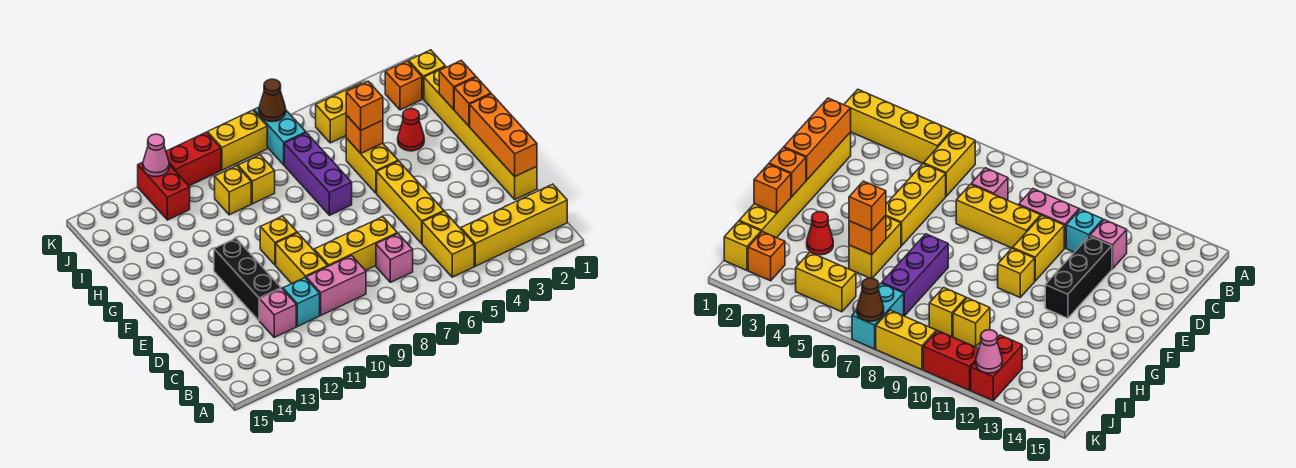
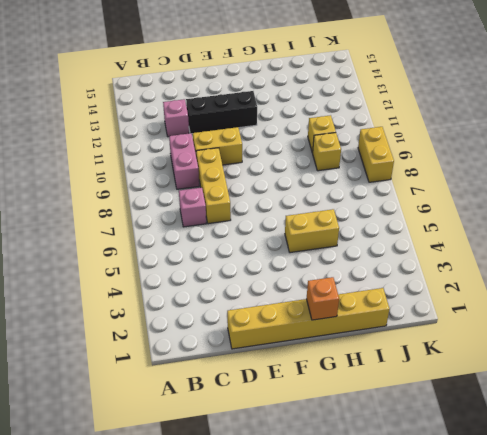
none -> yellow 1x4 brick [461,184,567,266]
none -> yellow 1x2 brick [422,212,474,277]
none -> cyan 1x1 brick [283,278,320,327]
none -> yellow 1x3 brick [377,161,444,243]

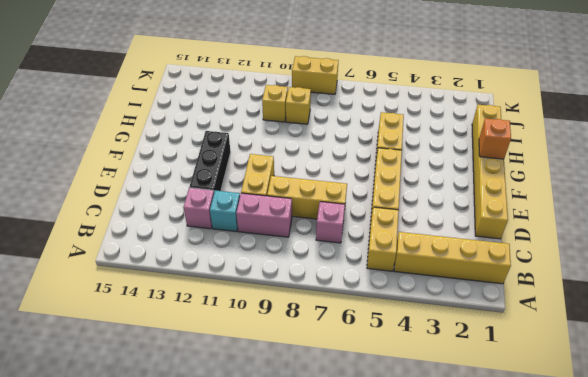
none -> yellow 1x1 brick [260,216,297,265]
none -> purple 1x3 brick [284,133,352,215]
none -> red 1x1 cone [398,109,424,151]
none -> yellow 1x1 brick [409,50,445,99]

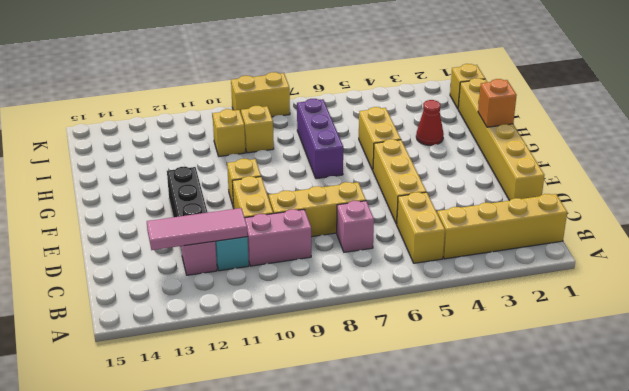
pink 1x3 tile [147,208,248,250] -> none
none -> orange 1x1 brick [385,61,422,110]
none -> yellow 1x2 brick [316,83,362,143]
none -> cyan 1x2 brick [254,107,306,165]
none -> red 1x2 brick [138,162,190,220]

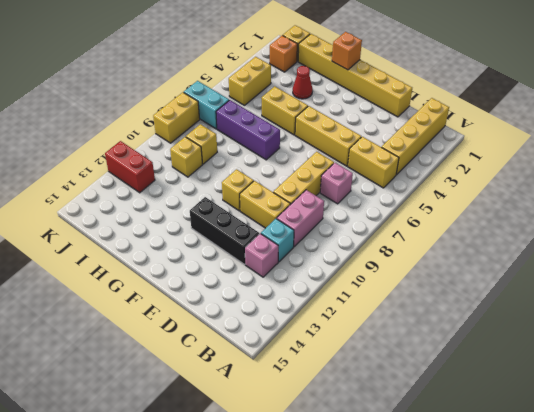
none -> red 1x2 brick [166,132,221,186]
none -> orange 1x3 brick [470,94,537,176]
none -> orange 1x1 brick [439,61,476,109]
none -> orange 1x1 brick [346,115,383,153]

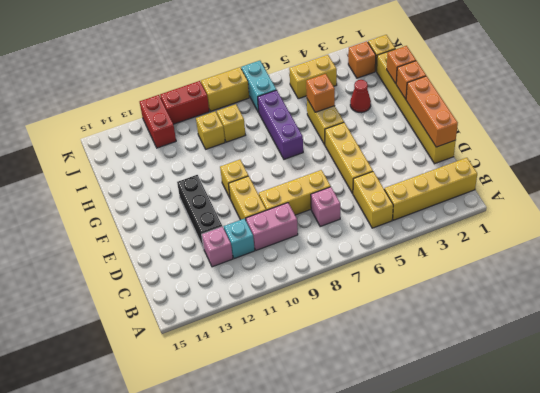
none -> brown 1x1 cone [259,79,286,122]
none -> pink 1x1 cone [143,134,169,177]
none -> orange 1x1 brick [346,81,383,130]

